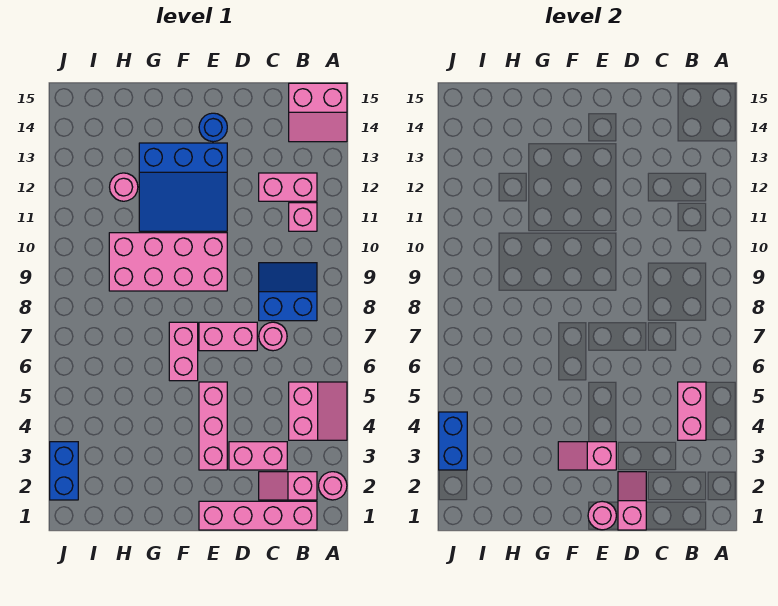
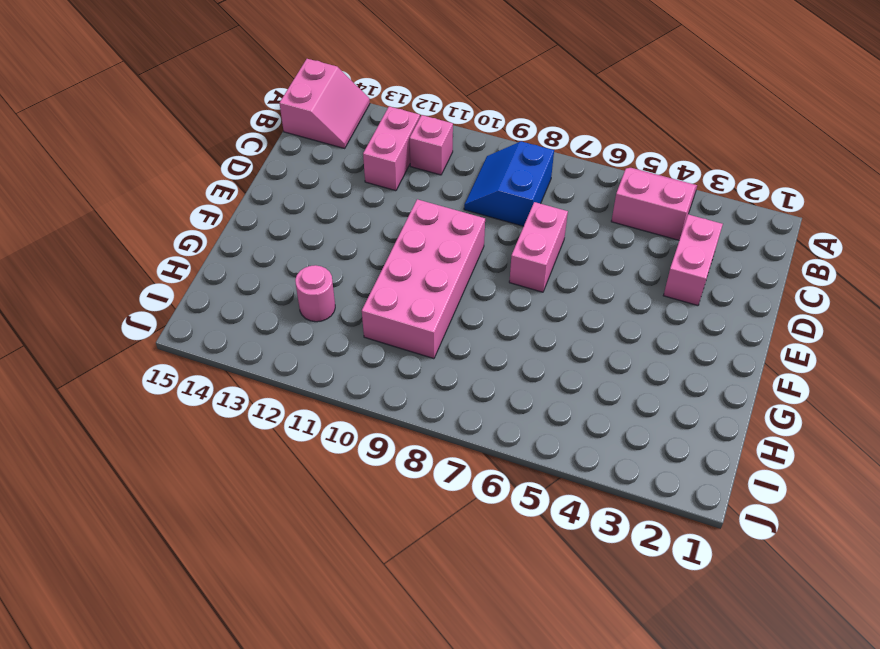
none -> pink 1x1 round brick [319,472,347,500]
none -> pink 1x4 brick [199,501,317,530]
none -> pink 1x2 slope [259,472,317,500]

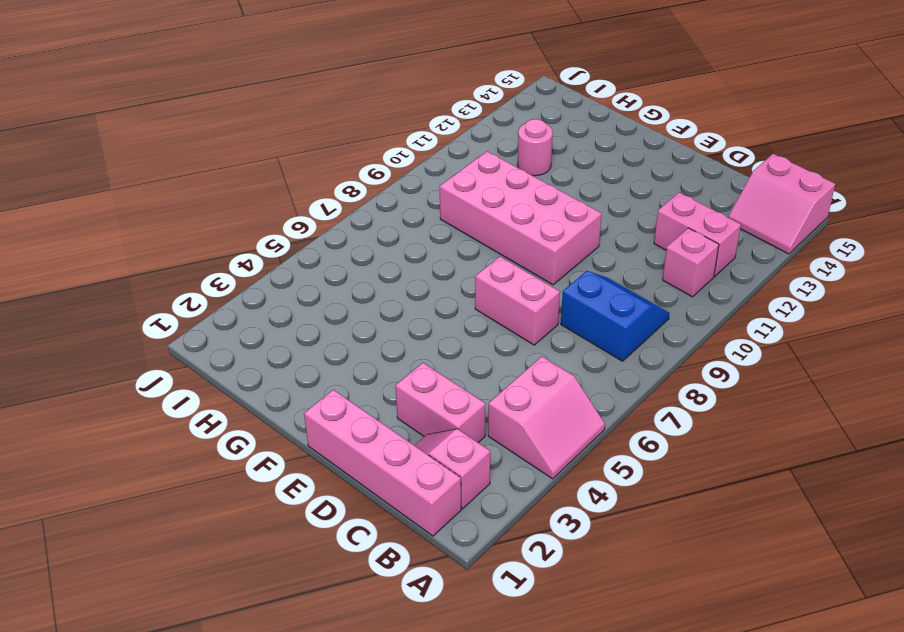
none -> pink 1x1 round brick [319,472,347,500]
none -> pink 1x1 round brick [259,322,287,351]
none -> pink 1x3 brick [199,382,227,470]

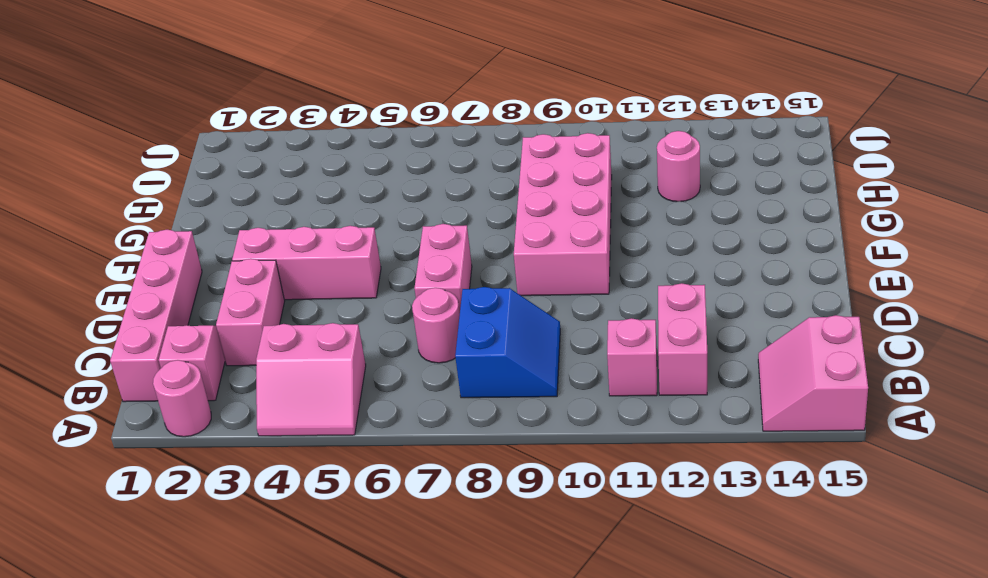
none -> blue 3x3 slope [139,143,227,231]
none -> blue 1x1 round brick [199,113,227,142]
none -> pink 1x2 brick [169,322,198,381]

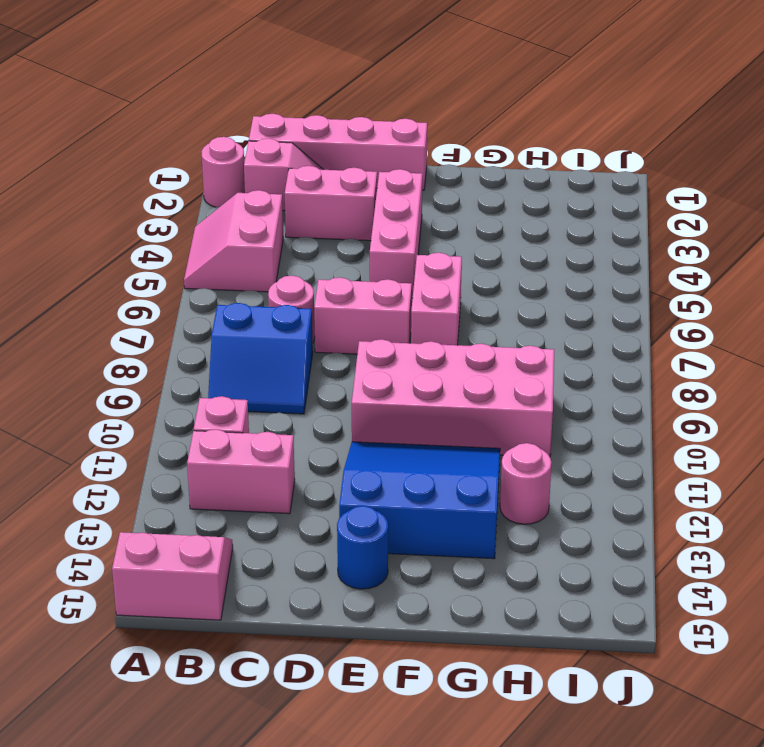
none -> blue 1x2 brick [50,442,78,500]
none -> pink 1x2 brick [678,382,706,440]
none -> pink 1x2 slope [618,472,646,530]

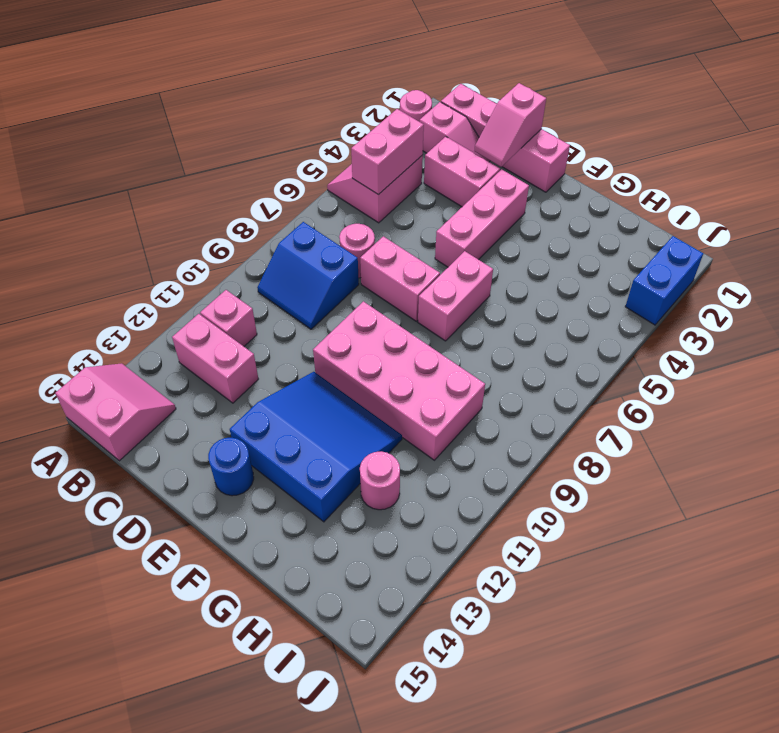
none -> pink 1x1 round brick [588,501,616,530]
none -> pink 1x2 slope [558,442,616,470]
none -> blue 1x2 brick [439,412,467,470]

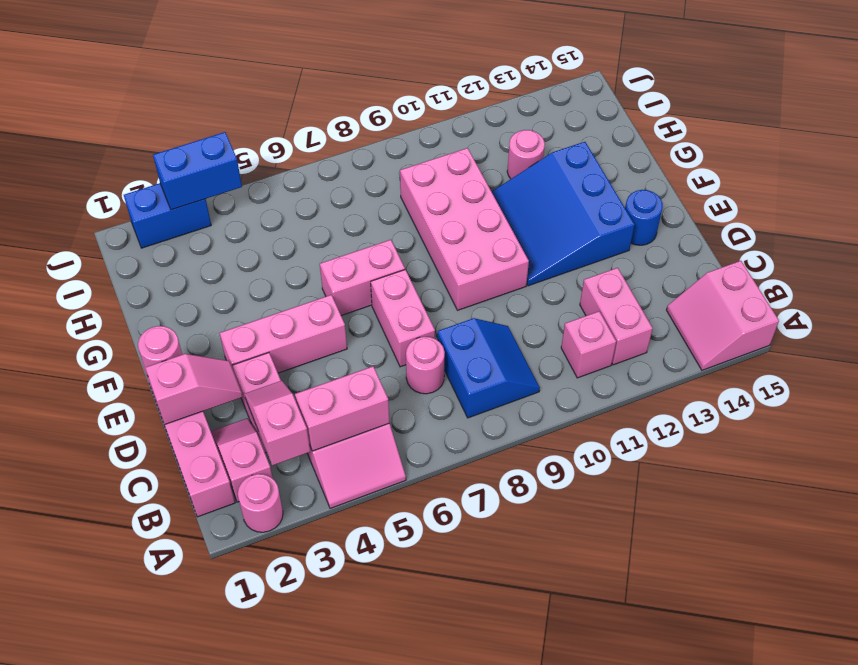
pink 1x2 slope [245,381,310,466] -> pink 1x2 slope moved to [558,442,616,470]

